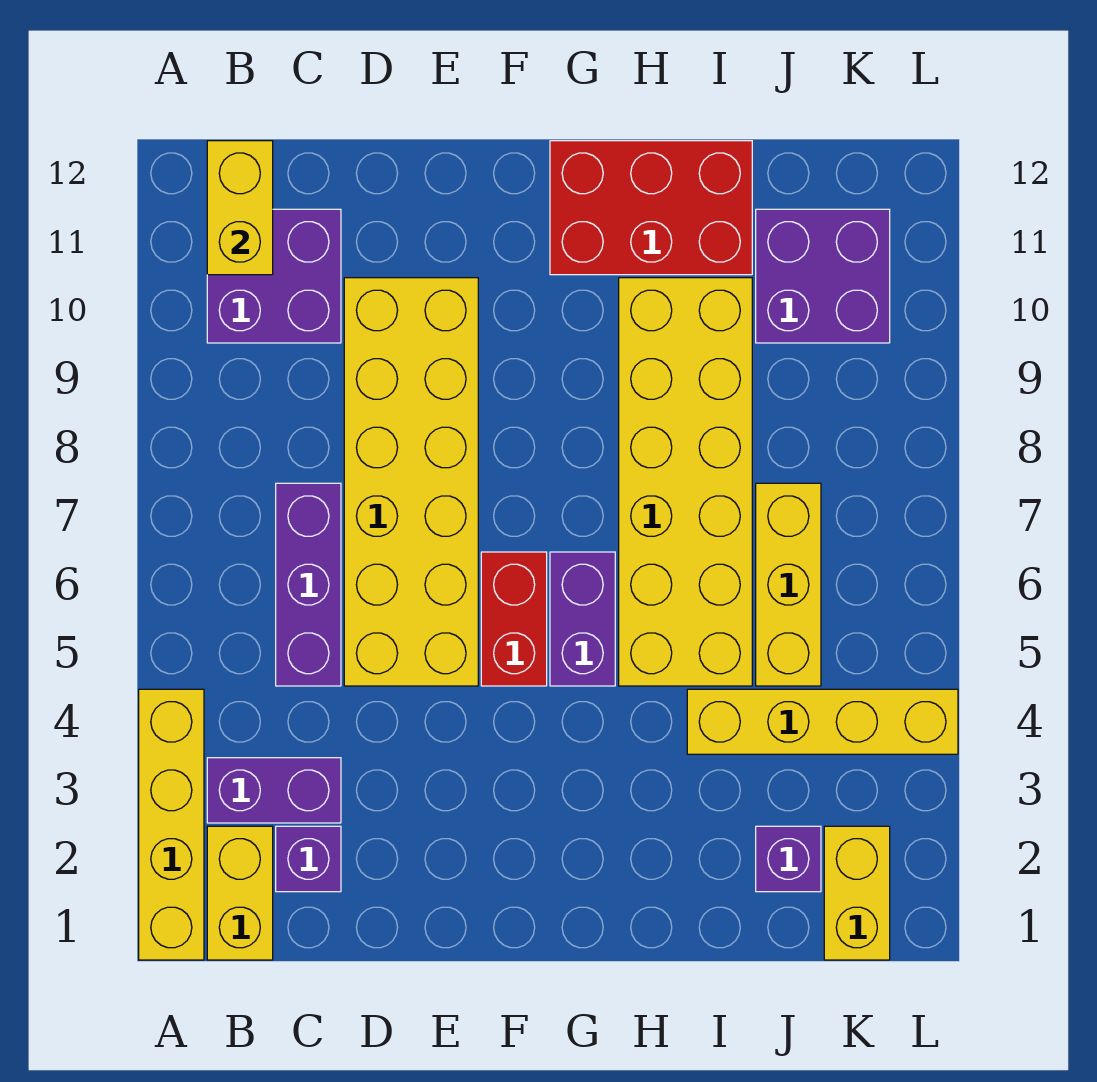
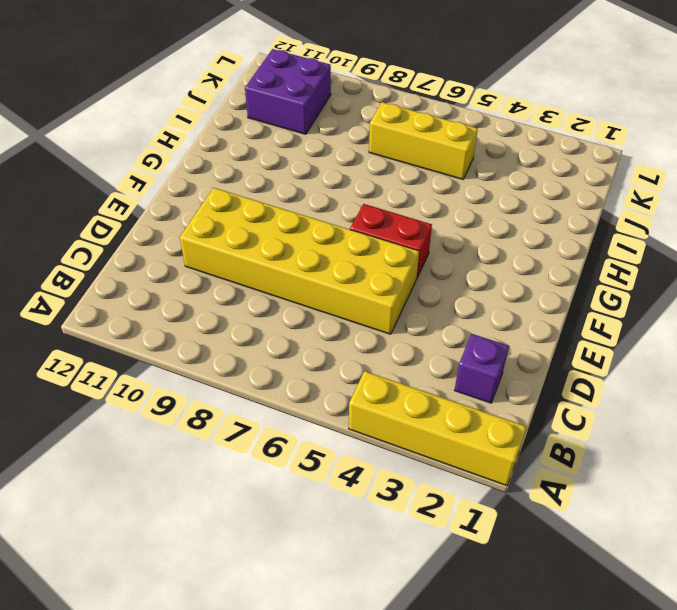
none -> yellow 1x2 brick [207,826,273,960]
none -> purple 1x2 brick [207,758,341,823]
none -> purple 2x2 brick [207,209,341,343]

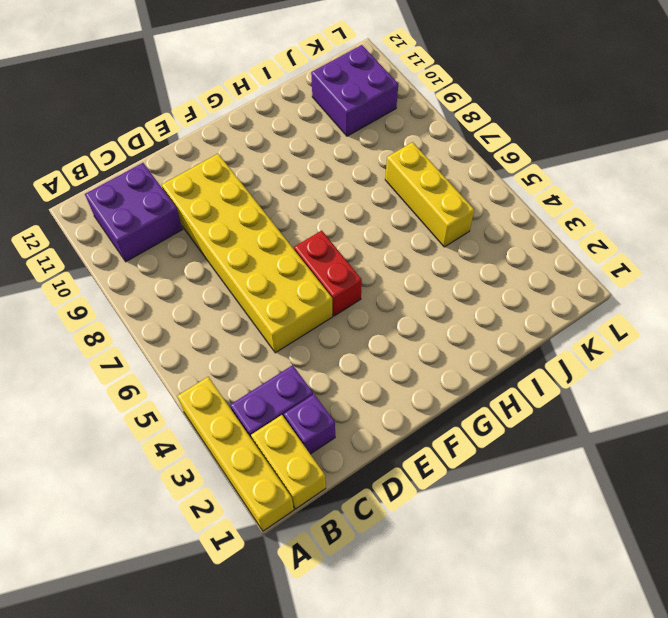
none -> purple 1x3 brick [276,483,341,686]
none -> purple 1x2 brick [550,552,615,686]
none -> red 2x3 brick [550,141,752,275]

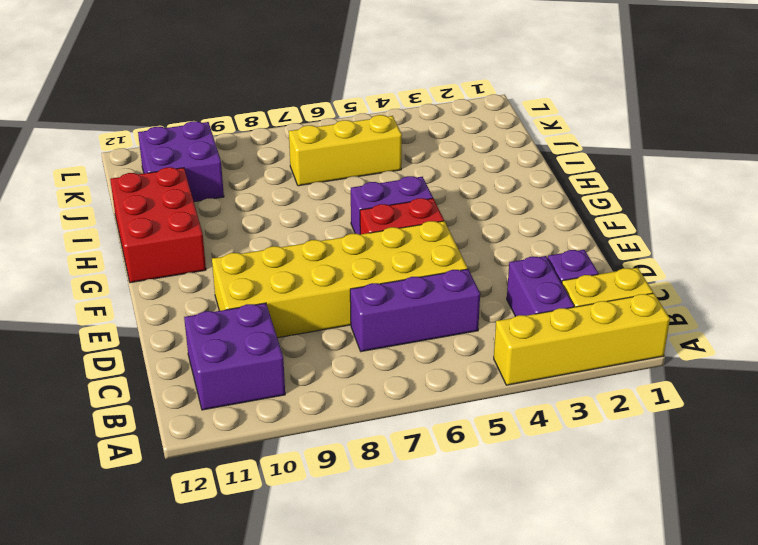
none -> yellow 2x6 brick [619,278,752,686]
none -> yellow 1x4 brick [687,689,958,754]
none -> purple 1x1 brick [756,826,821,892]

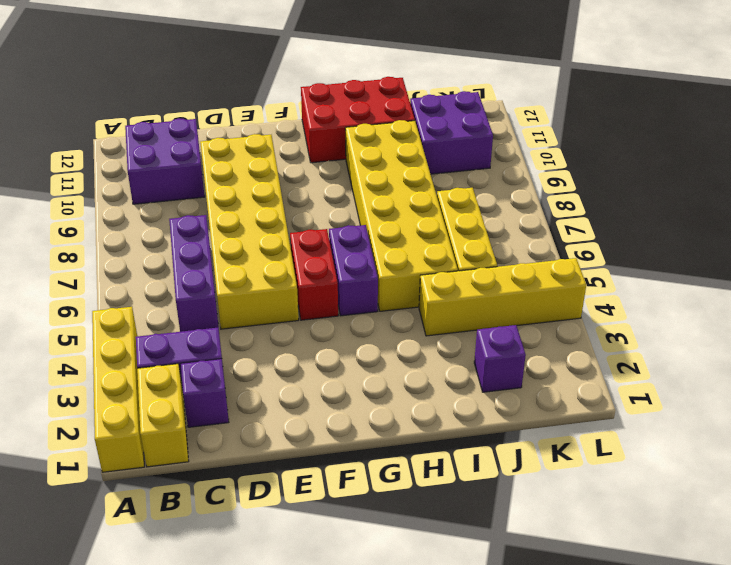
none -> yellow 1x2 brick [824,826,890,960]
none -> yellow 1x2 brick [207,141,273,275]

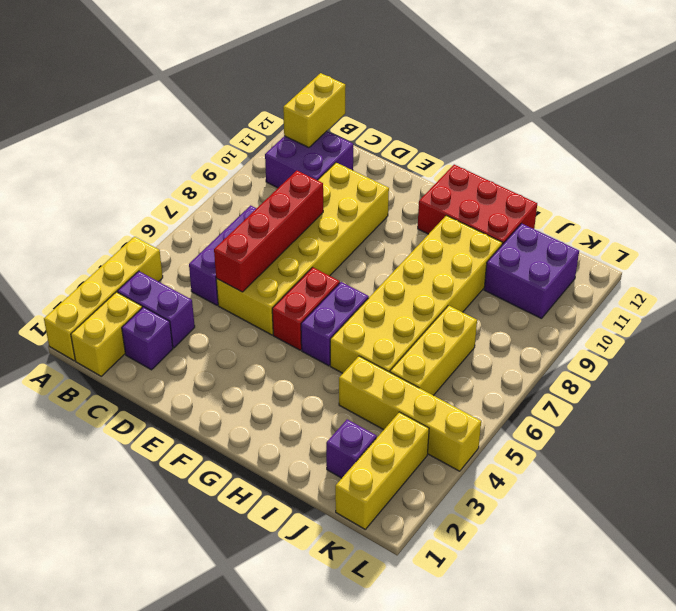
red 1x4 brick [214,171,323,292] -> none
yellow 1x3 brick [335,412,429,529] -> yellow 1x2 brick [824,826,890,960]

